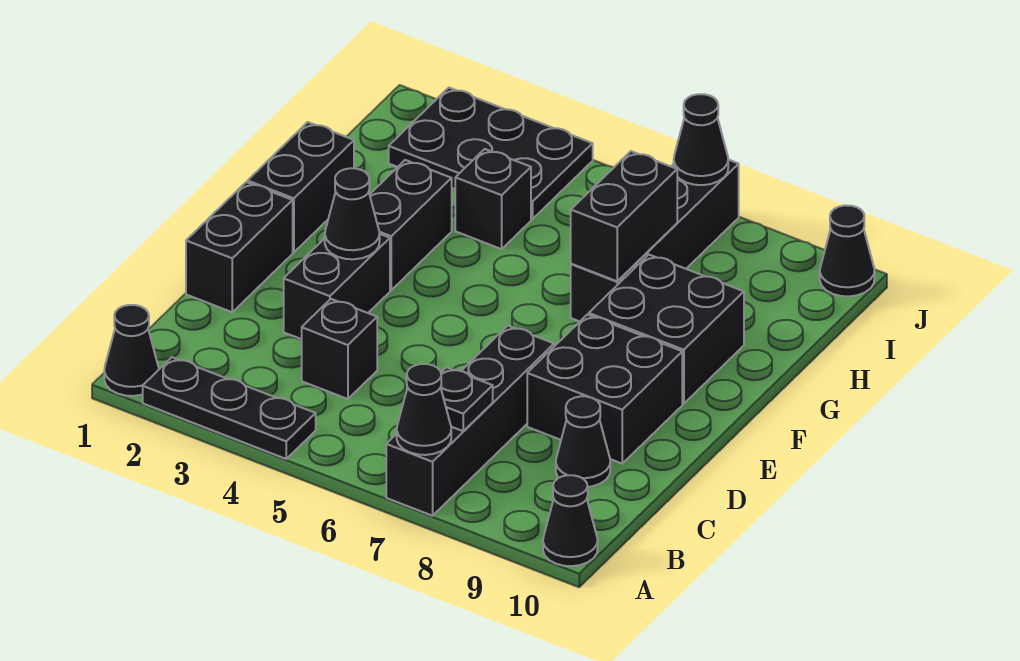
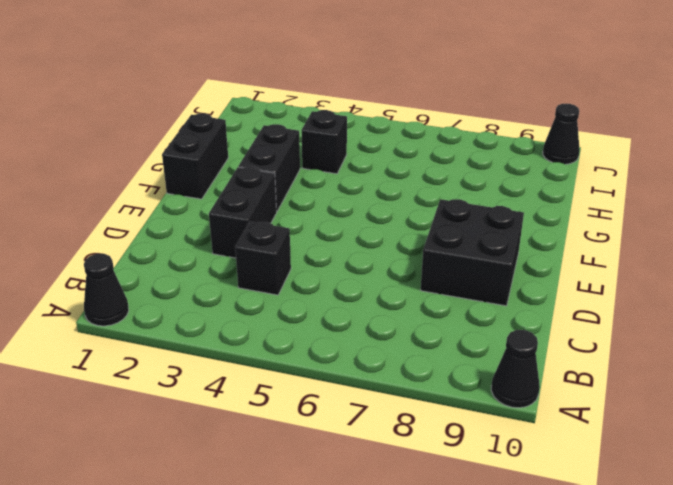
none -> black 1x3 plate [143,357,316,459]
none -> black 1x4 brick [386,326,554,516]
none -> black 1x1 cone [556,396,610,487]

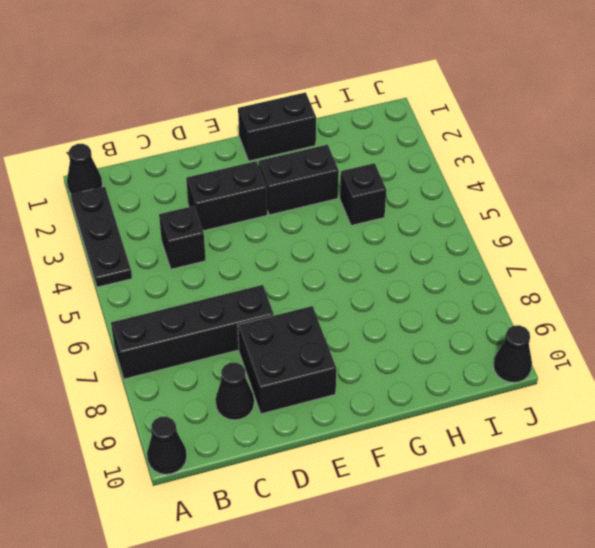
none -> black 1x2 brick [186,182,293,312]
none -> black 2x2 brick [589,255,744,404]
none -> black 1x4 brick [571,160,739,321]

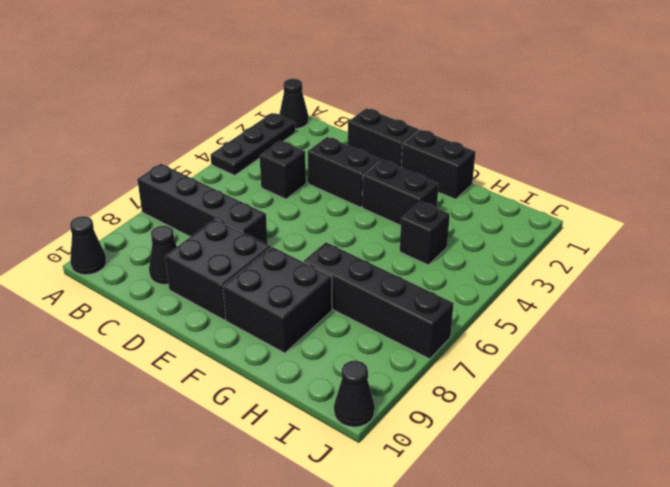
none -> black 2x3 plate [389,88,593,219]
none -> black 1x1 cone [397,364,451,455]
none -> black 1x1 plate [441,367,493,431]

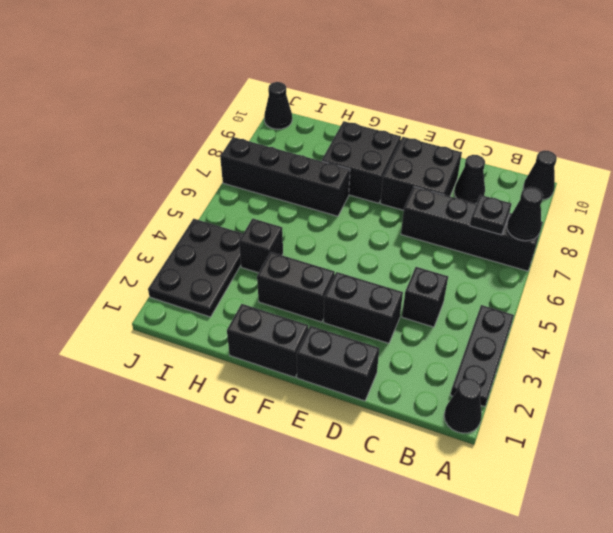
none -> black 1x1 cone [325,168,380,259]
none -> black 1x2 brick [571,151,677,281]
none -> black 1x1 cone [674,94,728,185]

